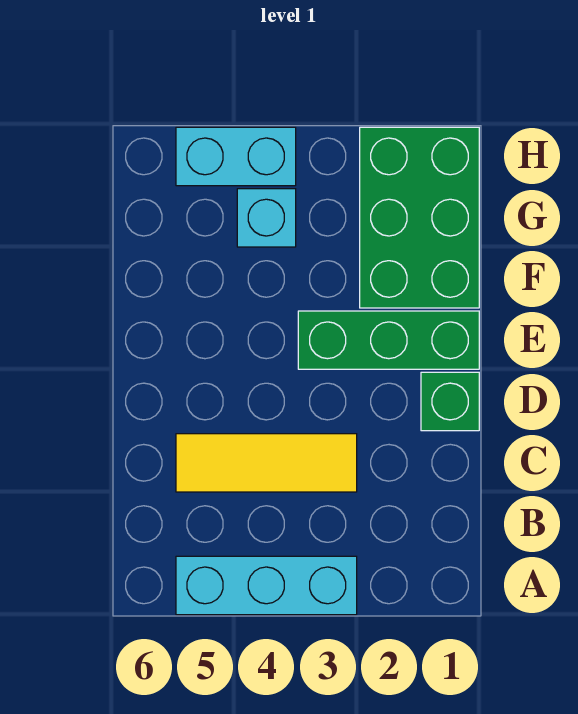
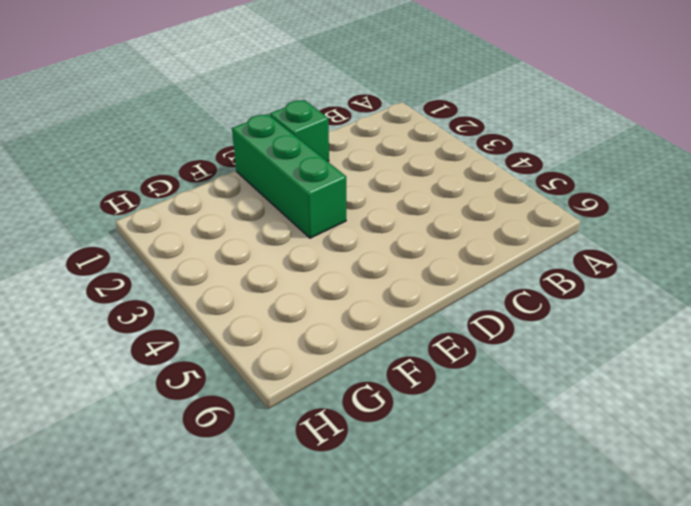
none -> cyan 1x3 brick [176,556,357,615]
none -> yellow 1x3 tile [176,434,357,492]

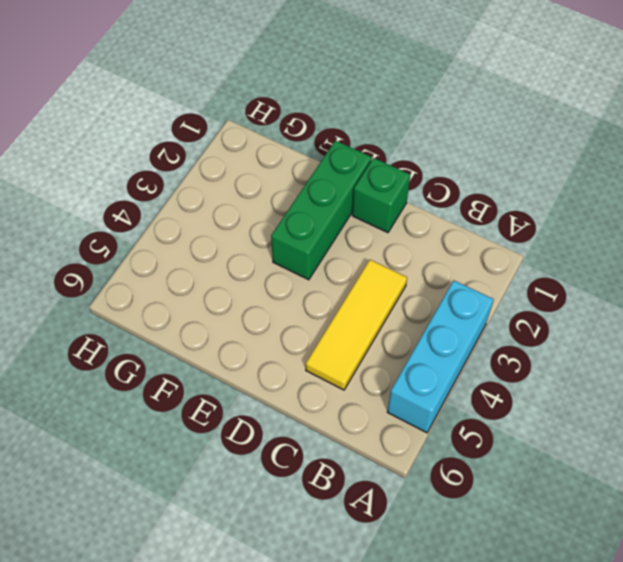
none -> green 2x3 brick [360,127,479,308]
none -> cyan 1x1 brick [237,189,296,247]

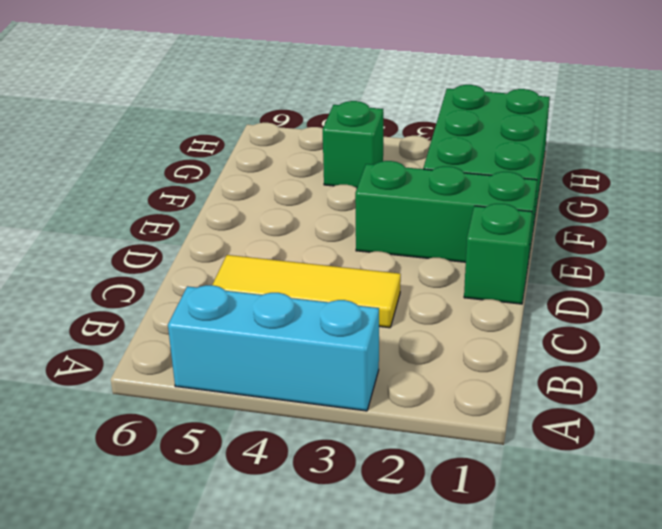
green 1x1 brick [323,101,383,188] -> cyan 1x1 brick [237,189,296,247]
none -> cyan 1x2 brick [176,127,296,186]

